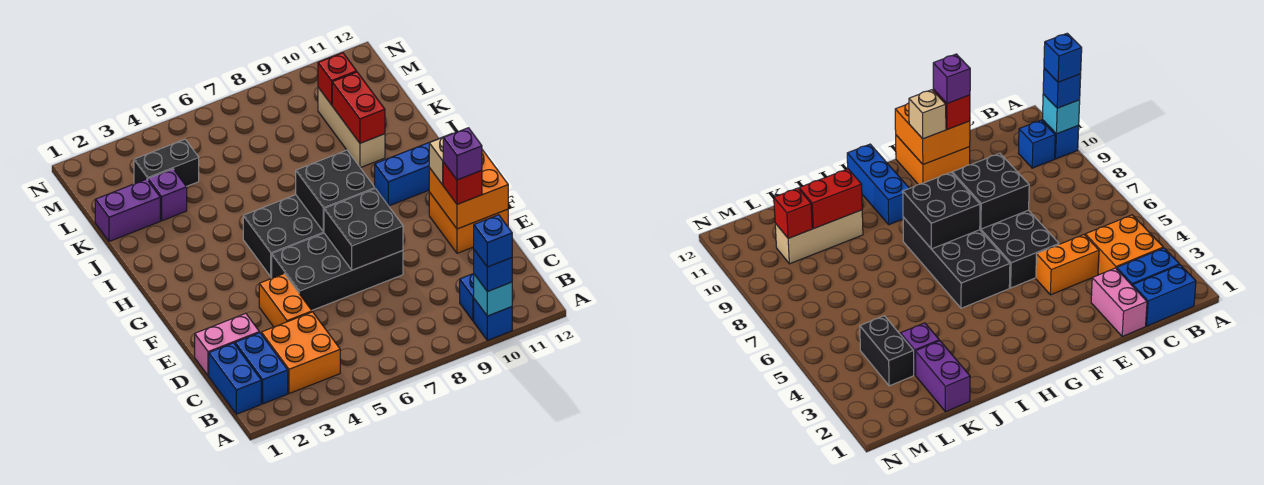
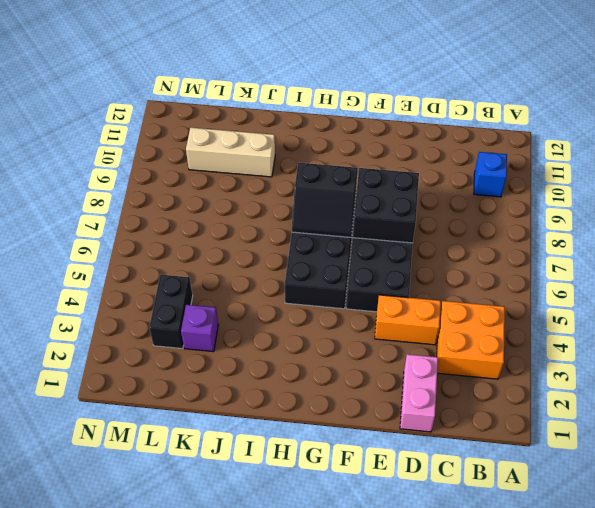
black 2x2 slope [292,163,358,237] -> black 2x2 brick [296,150,375,232]
none -> blue 1x1 brick [474,299,512,340]
none -> blue 1x2 brick [209,343,261,414]
none -> blue 1x2 brick [235,333,288,404]

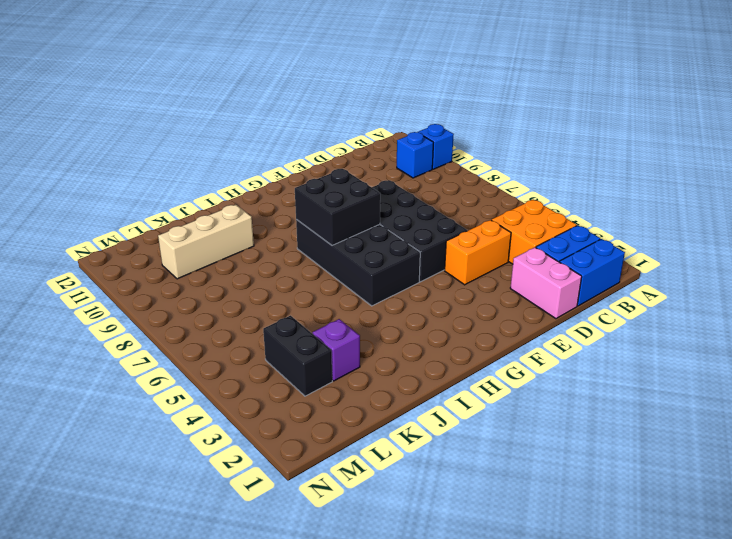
none -> orange 2x2 brick [429,192,508,253]
none -> blue 1x3 brick [375,134,451,206]
none -> purple 1x2 brick [95,179,160,241]

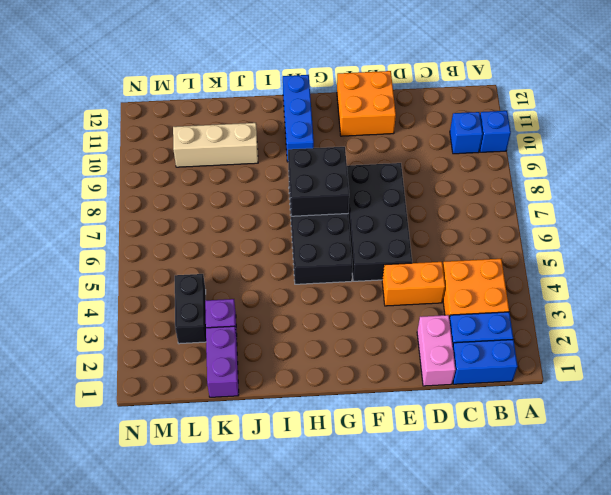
none -> cyan 1x1 brick [474,274,512,316]
none -> black 2x2 brick [324,189,403,270]
none -> orange 2x2 brick [429,150,508,229]

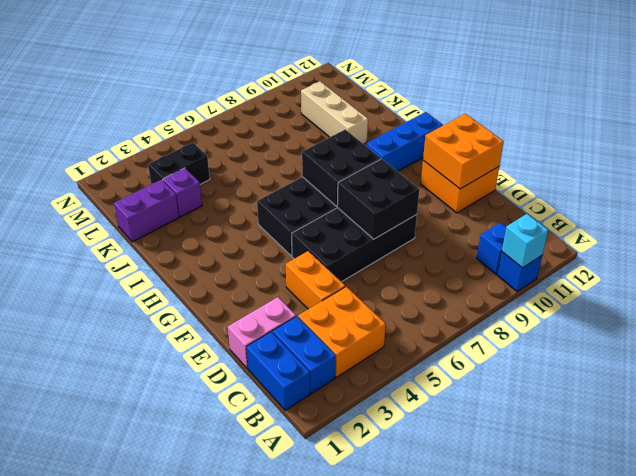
none -> red 1x2 brick [332,72,385,143]
none -> red 1x1 brick [318,53,357,105]
none -> blue 1x1 brick [474,250,512,292]

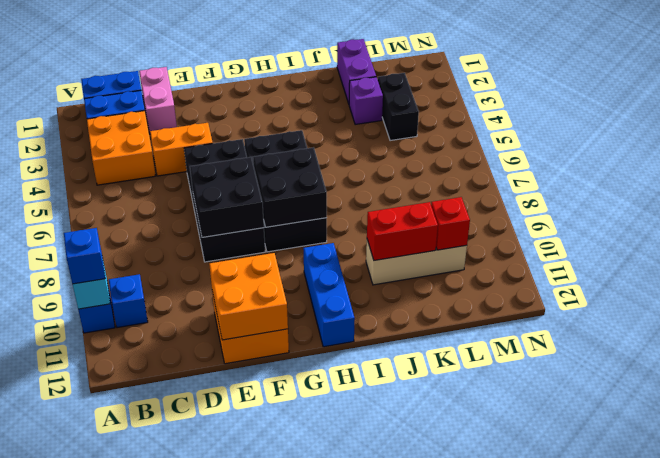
none -> red 1x1 brick [443,162,482,204]
none -> tan 1x1 brick [429,137,443,185]
none -> blue 1x1 brick [474,215,512,267]

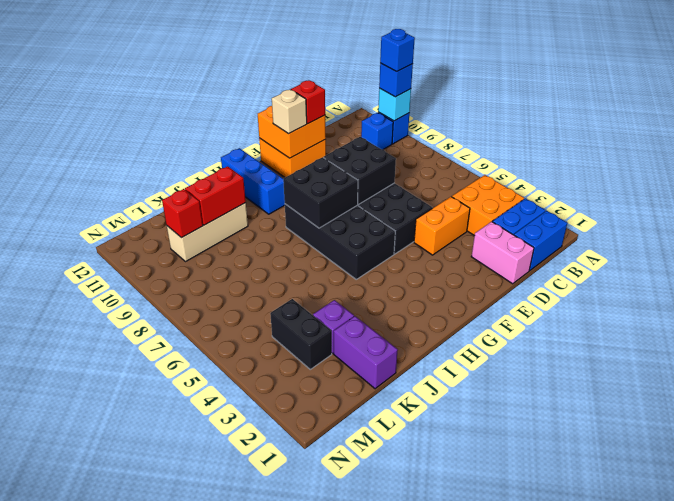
none -> purple 1x1 brick [443,128,482,180]

